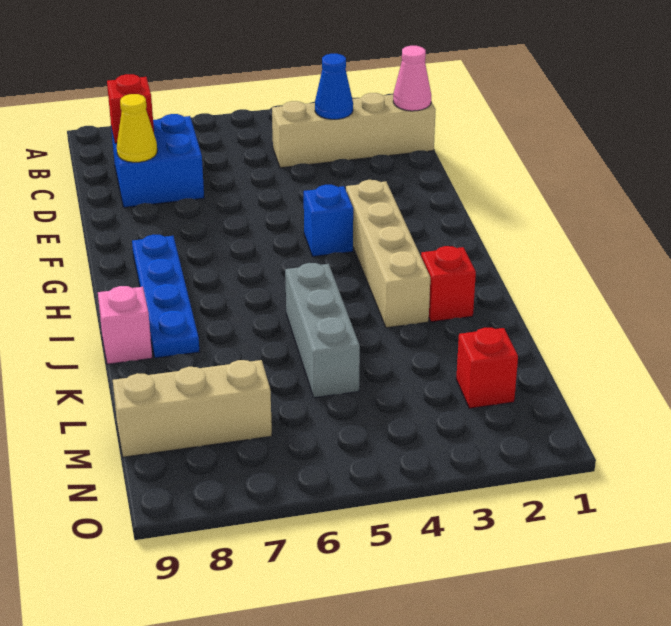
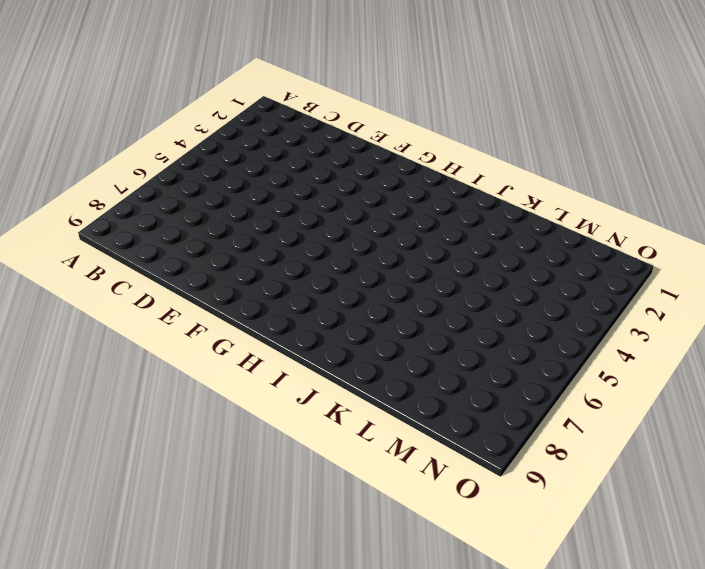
none -> tan 1x4 brick [272,93,436,168]
none -> blue 2x2 brick [111,114,204,207]
none -> tan 1x4 brick [346,180,430,328]

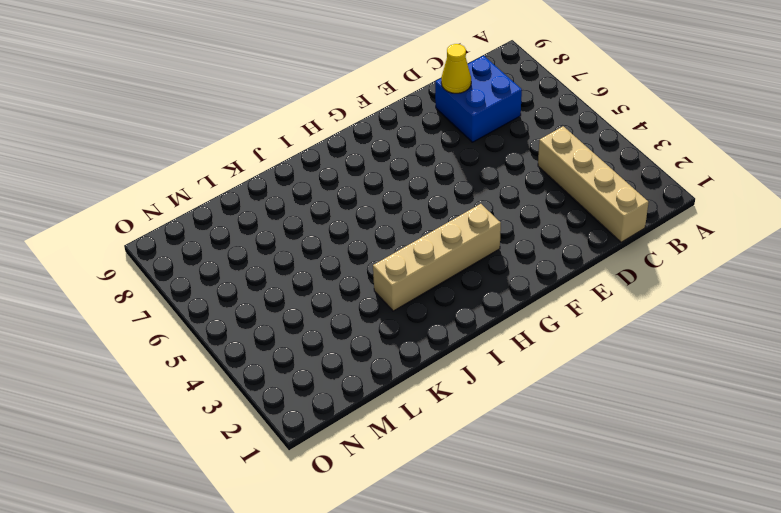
none -> blue 1x1 brick [304,185,353,256]
none -> blue 1x4 plate [132,235,200,358]
none -> red 1x1 brick [421,246,476,322]

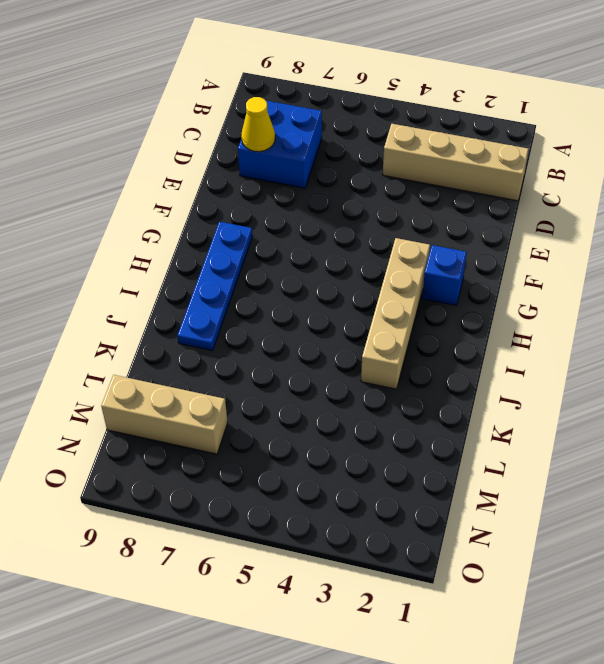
blue 1x1 brick [422,245,467,305] -> blue 1x1 brick moved to [304,185,353,256]
none -> red 1x1 brick [421,246,476,322]
none -> grey 1x3 brick [285,263,360,398]
none -> pink 1x1 brick [98,286,152,364]

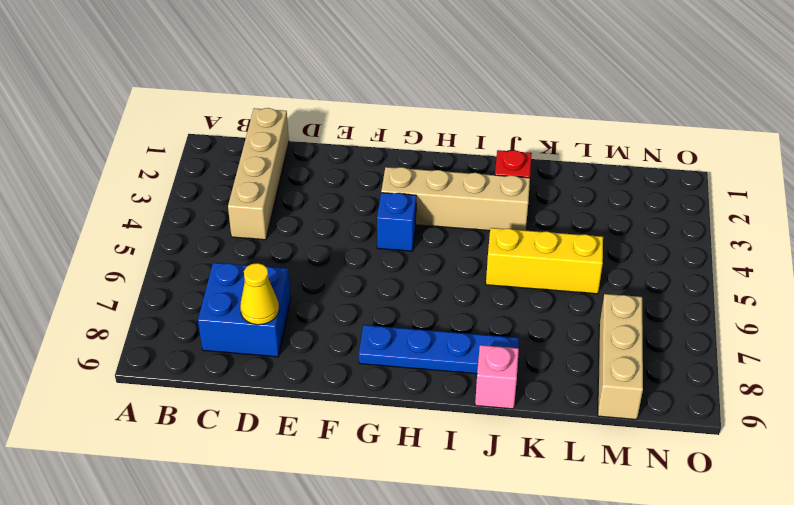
yellow 1x3 brick [486,228,603,294] -> grey 1x3 brick [285,263,360,398]
none -> red 1x1 brick [456,328,518,408]
none -> pink 1x1 cone [393,46,431,111]
none -> blue 1x1 cone [315,54,353,119]

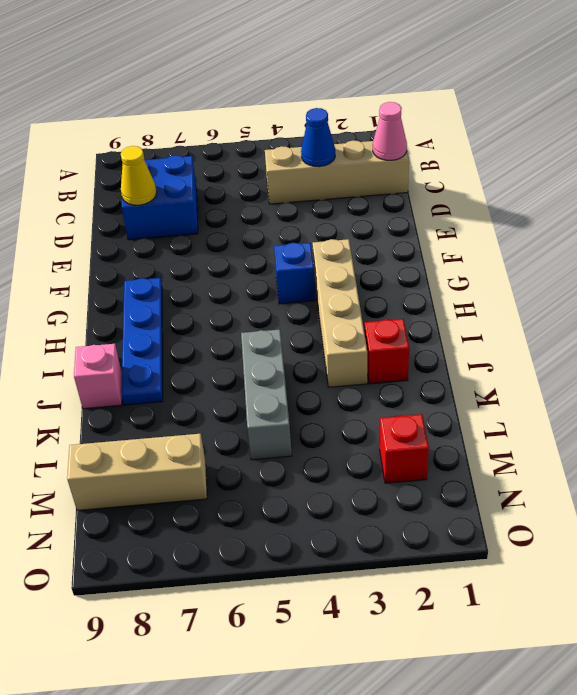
none -> red 1x1 brick [107,74,154,143]

